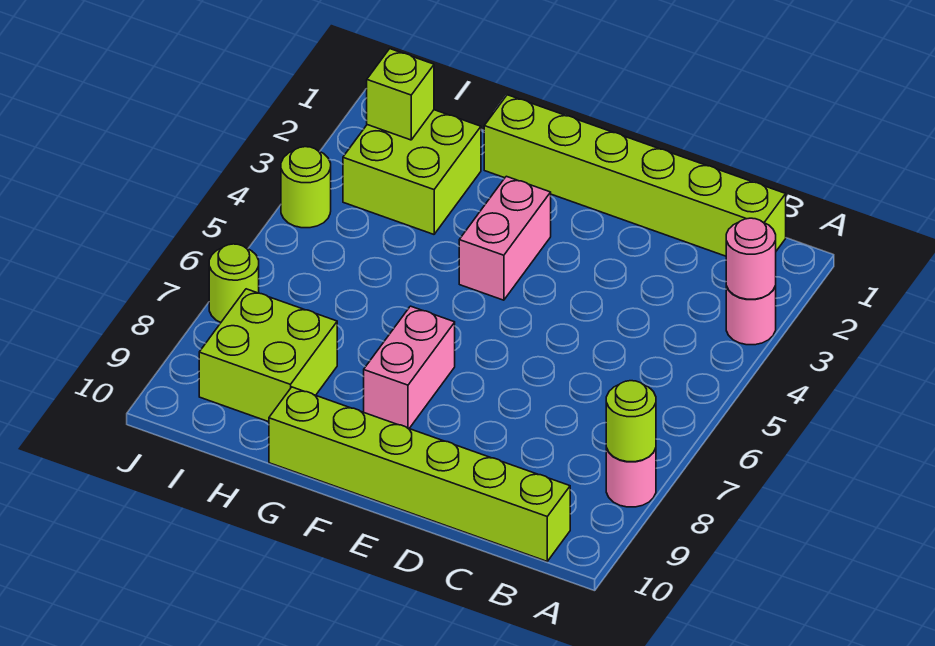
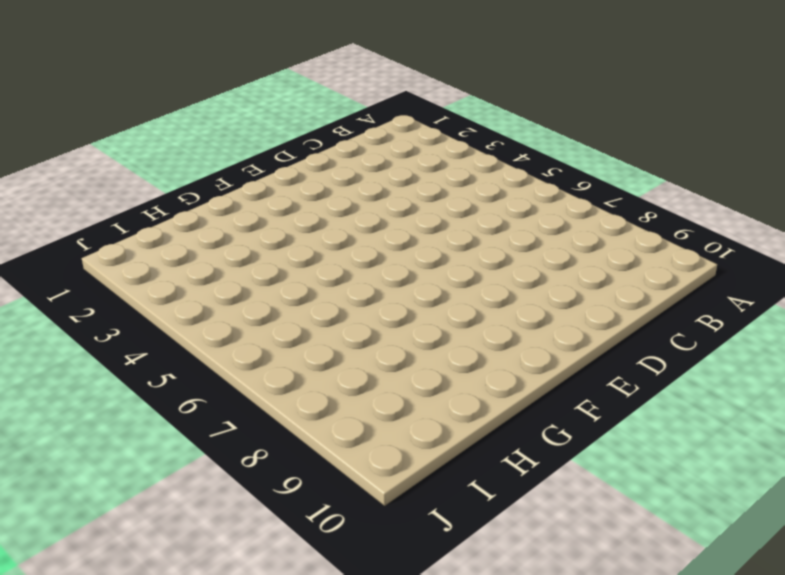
none -> pink 1x1 round brick [726,286,776,345]
none -> pink 1x1 round brick [606,448,656,507]
none -> lime 1x6 brick [484,95,786,256]

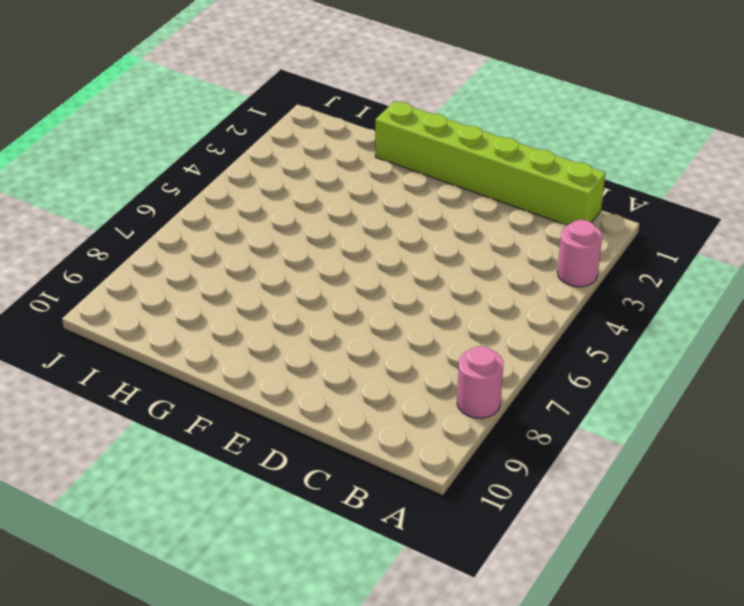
none -> lime 1x6 brick [269,387,570,561]
none -> pink 1x2 brick [459,176,551,300]
none -> pink 1x2 brick [364,306,455,428]

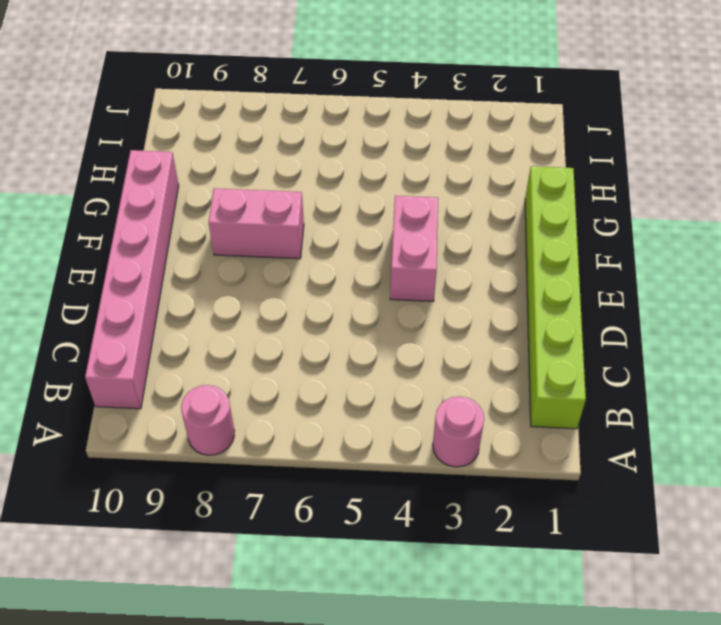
pink 1x6 brick [85,150,179,409] -> lime 1x6 brick [269,387,570,561]
pink 1x2 brick [390,196,438,301] -> pink 1x2 brick turned to [459,176,551,300]
none -> lime 2x2 brick [343,110,481,234]
none -> lime 2x2 brick [199,289,337,422]
none -> lime 1x1 round brick [281,147,331,228]

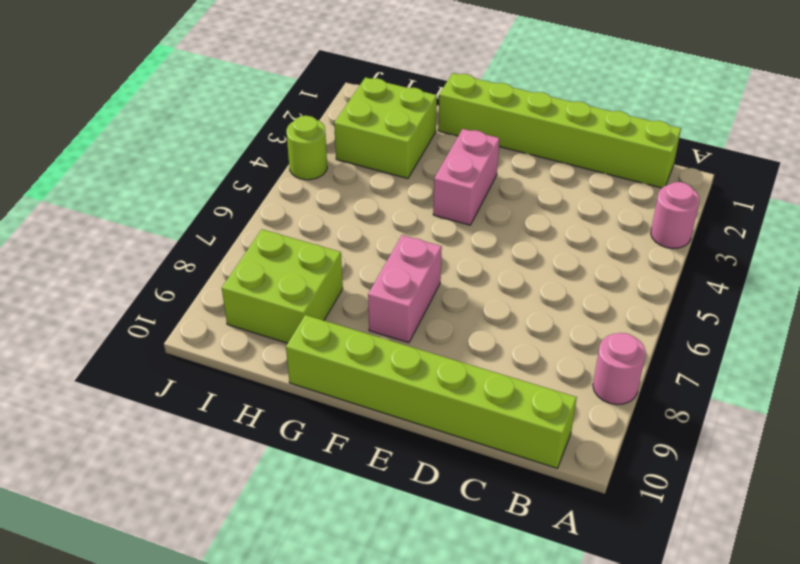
none -> lime 1x1 round brick [209,244,259,322]
none -> pink 1x1 round brick [726,218,776,299]
none -> lime 1x1 round brick [606,381,656,462]

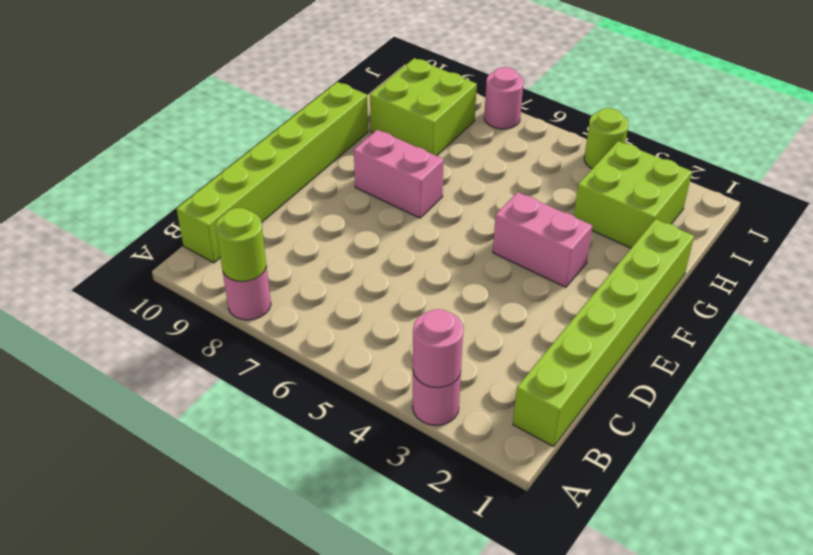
pink 1x1 round brick [484,67,524,129] -> lime 1x1 round brick [209,244,259,322]
none -> lime 1x1 brick [367,49,434,140]

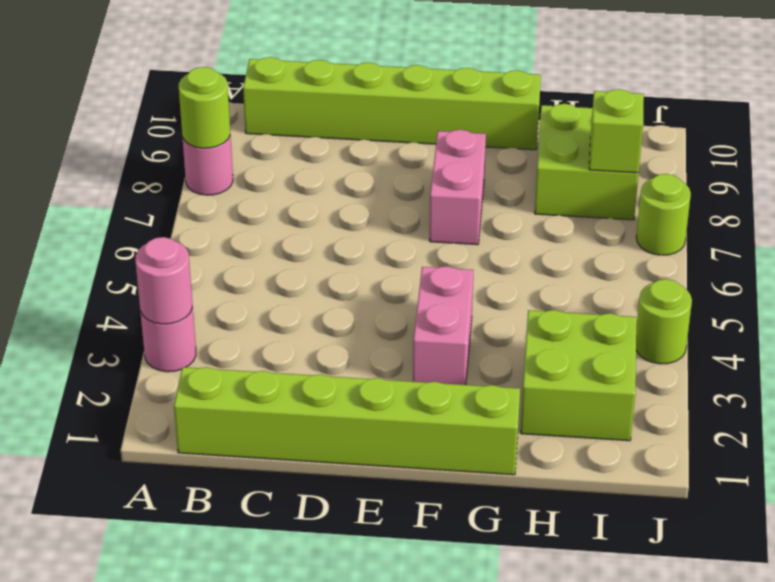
lime 1x1 brick [589,89,644,173] -> lime 1x1 brick moved to [367,49,434,140]

